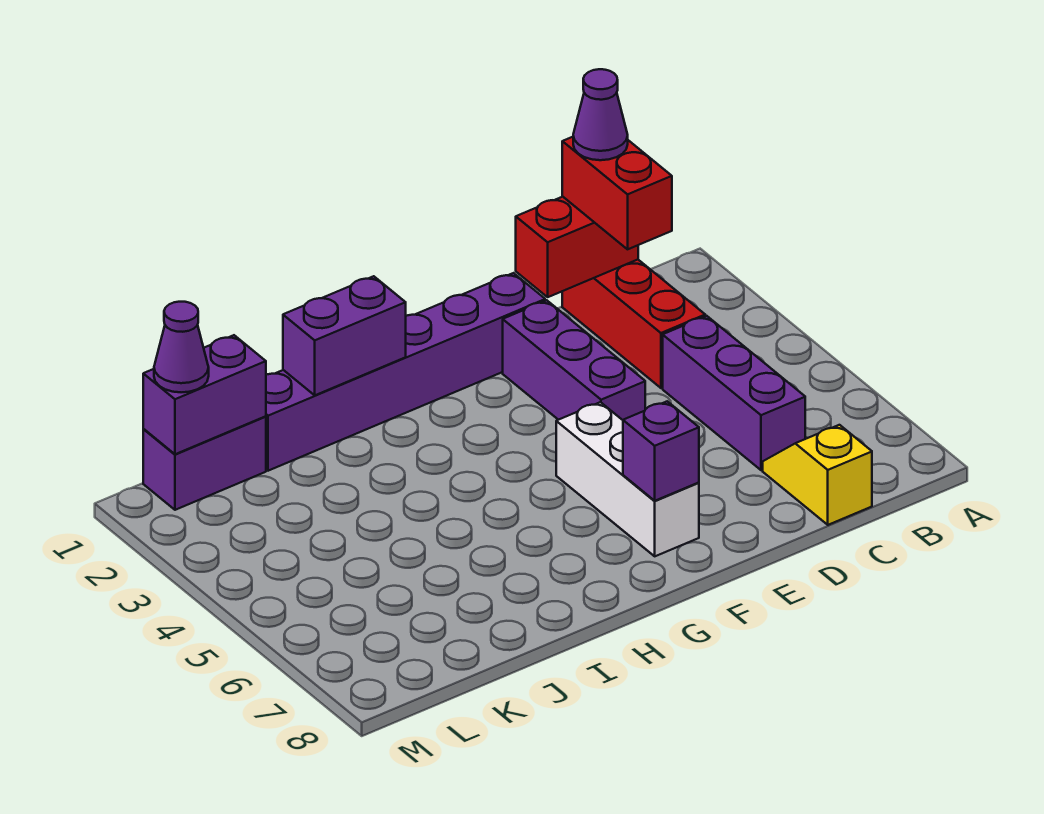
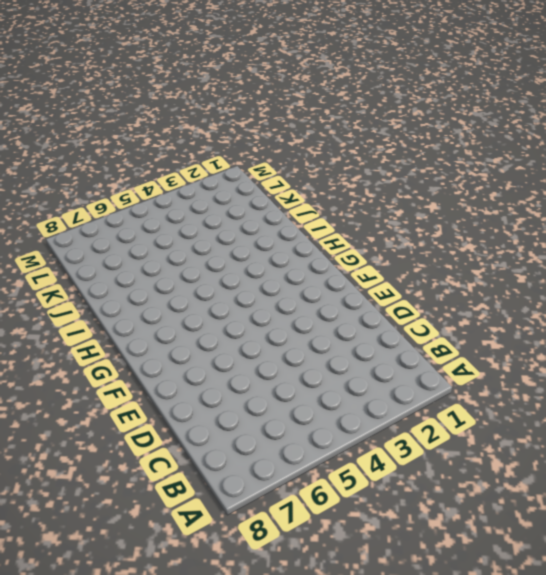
none -> red 1x3 brick [562,260,705,388]
none -> purple 1x3 brick [663,316,805,470]
none -> yellow 1x2 slope [763,425,872,525]

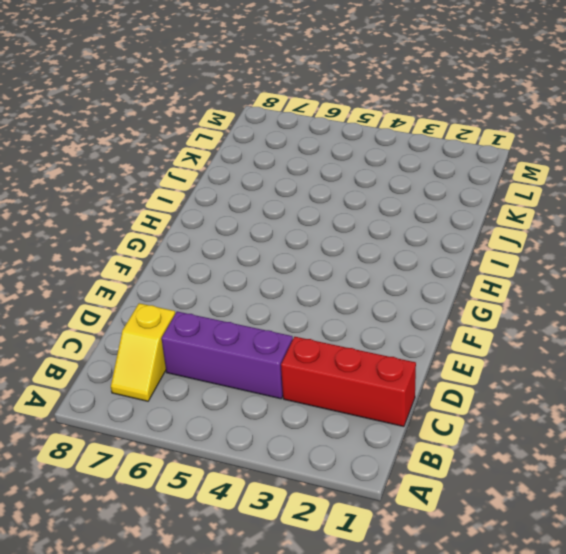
yellow 1x2 slope [111,303,175,401] -> yellow 1x2 slope turned to [763,425,872,525]
none -> purple 1x6 brick [266,273,545,471]
none -> purple 1x3 brick [503,300,645,420]
none -> white 1x3 brick [556,402,699,556]

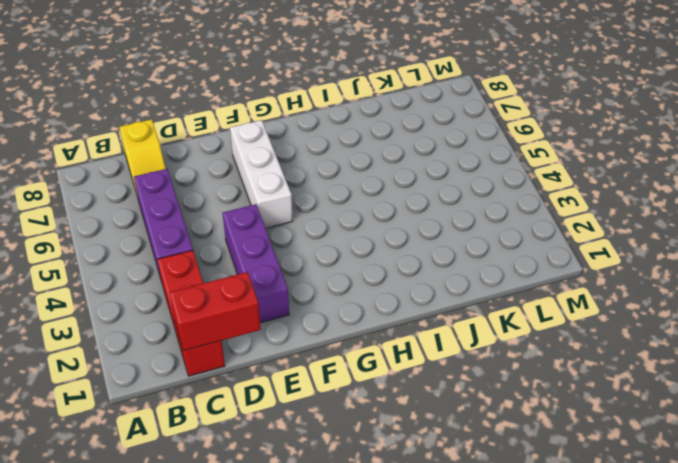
none -> purple 1x6 brick [266,273,545,471]
none -> purple 1x2 brick [143,416,266,510]
none -> purple 1x1 brick [623,401,699,501]

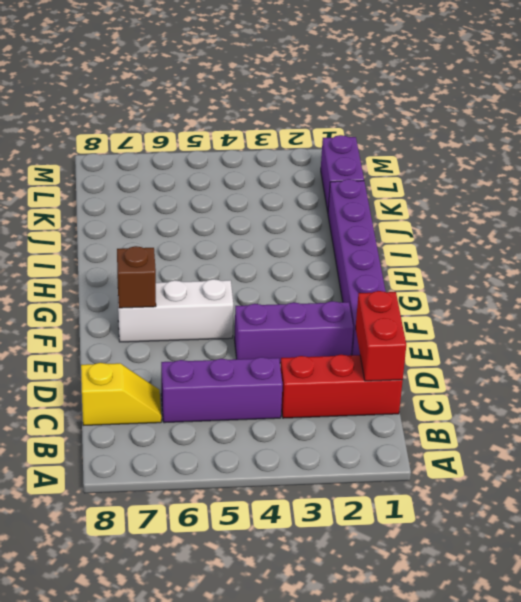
brown 1x1 brick [117,246,156,308] -> purple 1x1 brick [623,401,699,501]
none -> purple 1x2 brick [283,276,406,395]
none -> purple 1x2 brick [143,335,266,454]
none -> red 1x2 brick [562,137,672,249]

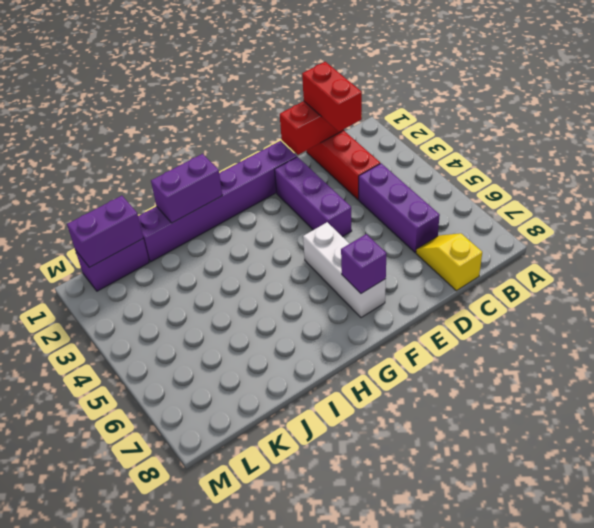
none -> purple 1x1 cone [154,302,209,392]
none -> purple 1x1 cone [573,69,628,160]

